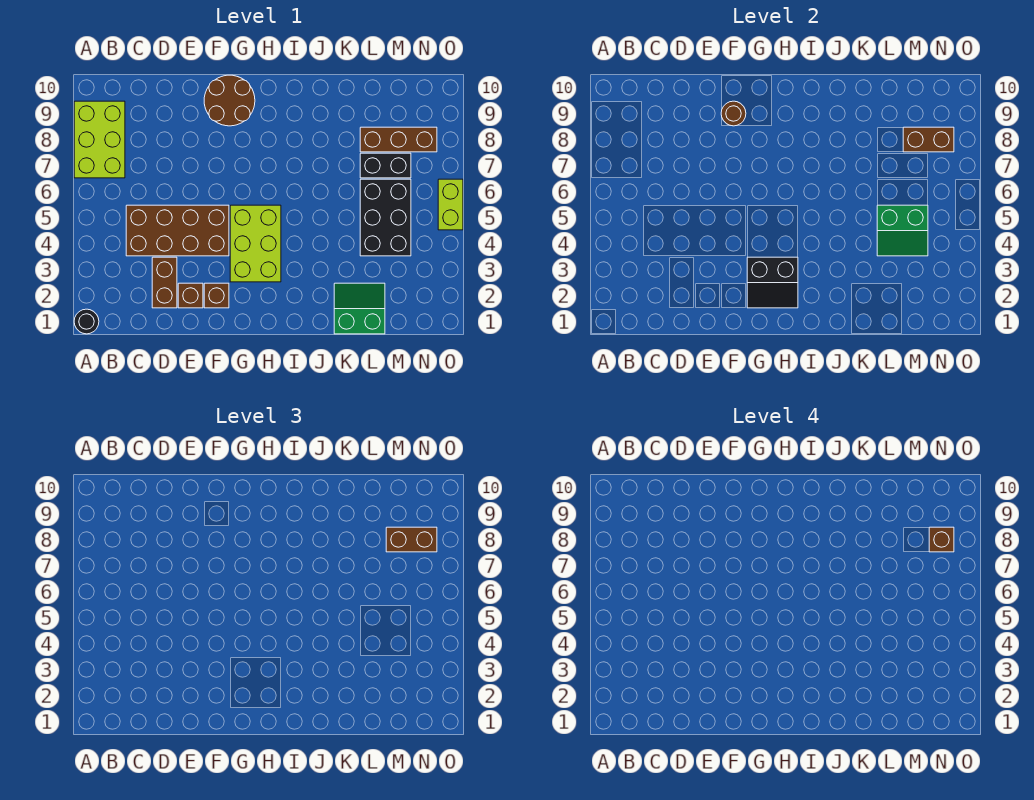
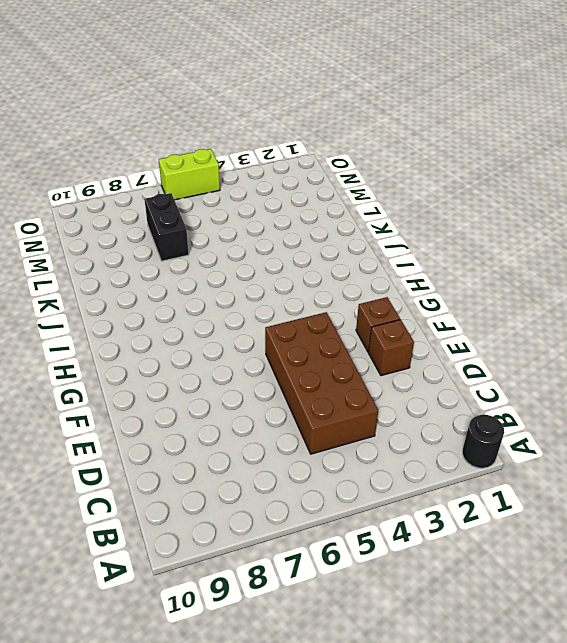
none -> lime 2x3 brick [74,101,125,178]
none -> brown 1x2 brick [152,257,177,308]
none -> brown 2x2 round brick [204,75,255,126]

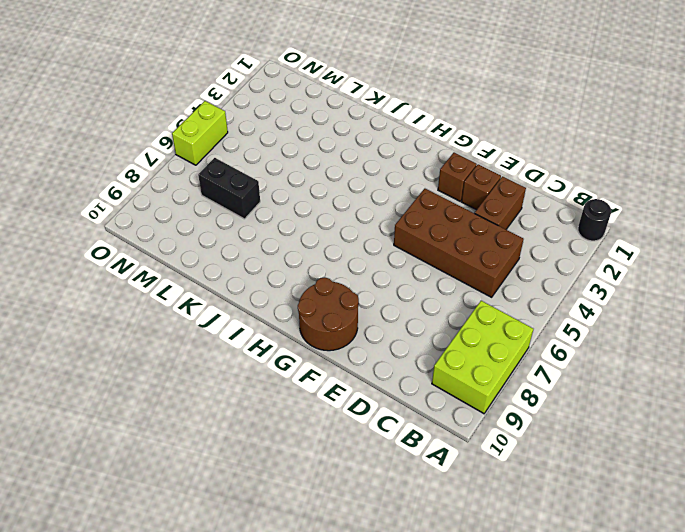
none -> lime 2x3 brick [230,205,281,282]
none -> green 2x2 slope [334,283,385,334]
none -> black 2x3 brick [360,179,411,256]

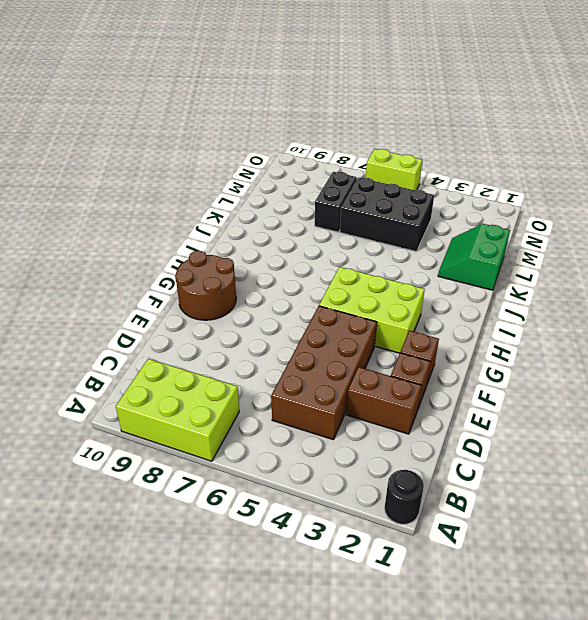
none -> brown 1x3 brick [360,127,437,152]
none -> brown 1x1 round brick [721,101,746,126]
none -> black 2x2 slope [747,257,798,308]

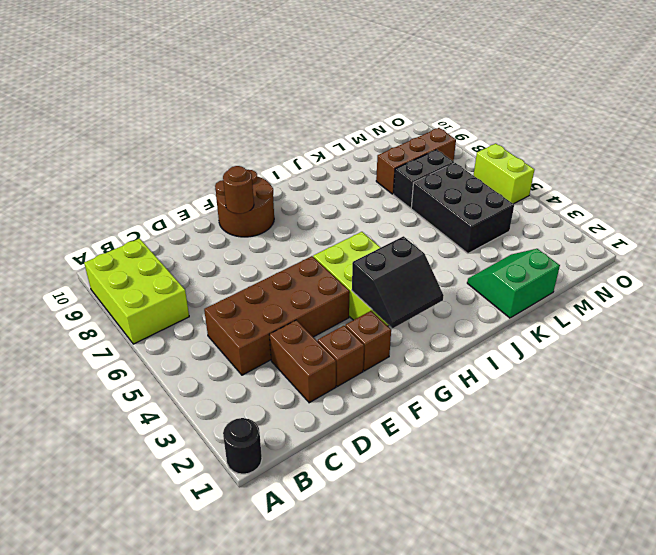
none -> green 2x2 slope [877,205,928,256]
none -> brown 1x2 brick [903,127,954,152]
none -> brown 1x2 brick [386,527,437,552]

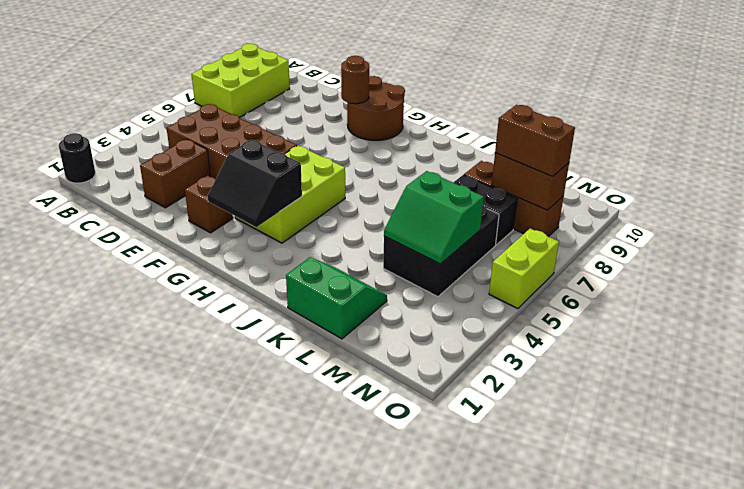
none -> brown 1x1 brick [178,283,203,308]
none -> brown 1x1 brick [929,527,954,552]

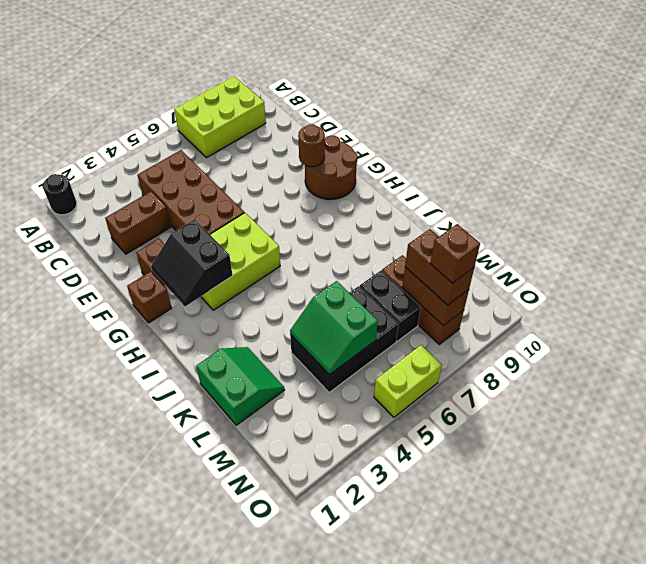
brown 1x1 brick [127,271,172,323] -> brown 1x1 brick moved to [178,283,203,308]

